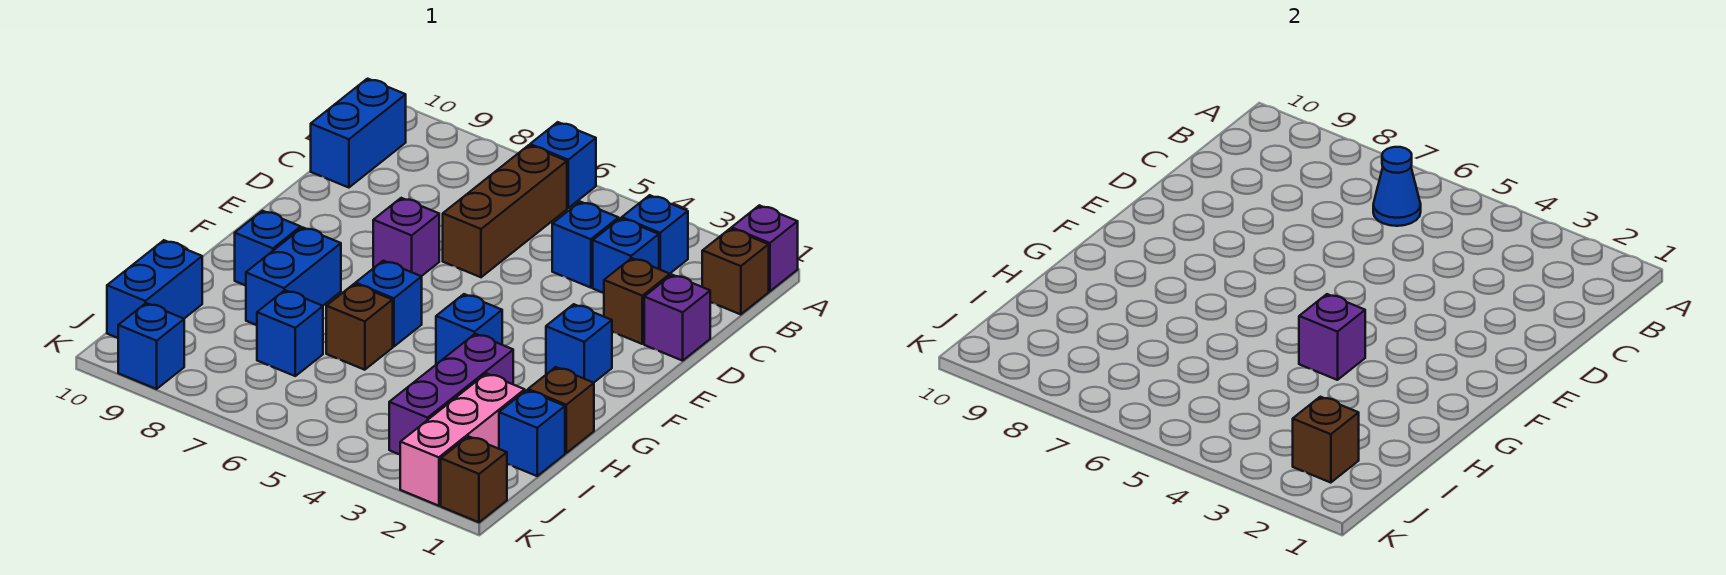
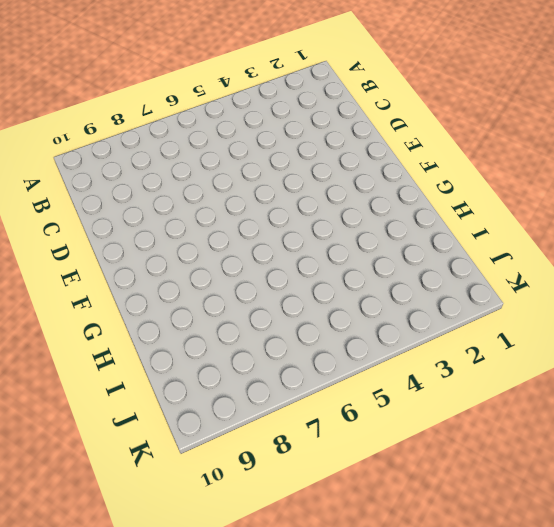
none -> purple 1x1 brick [732,205,798,291]
none -> blue 1x1 brick [530,122,596,208]
none -> brown 1x1 brick [702,229,769,315]

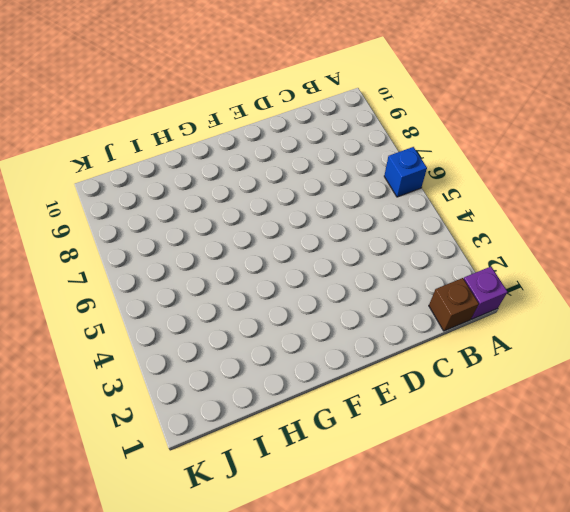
none -> blue 1x1 brick [622,195,688,274]
none -> brown 1x3 brick [443,145,567,277]
none -> blue 1x2 brick [311,79,406,188]

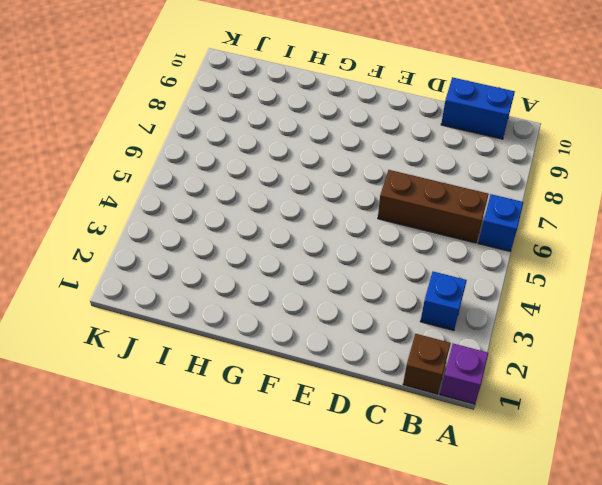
none -> blue 1x1 brick [593,218,659,293]
none -> blue 1x1 brick [552,202,619,288]
none -> purple 1x1 brick [644,275,710,361]

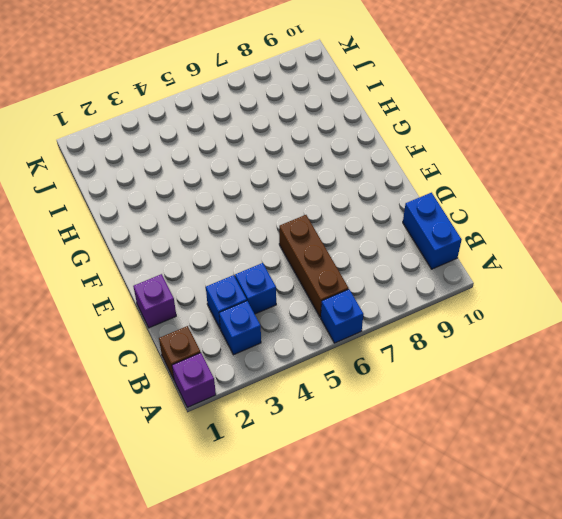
none -> brown 1x1 brick [604,258,670,344]
none -> purple 1x1 brick [373,198,439,276]
none -> blue 1x1 brick [546,304,612,383]

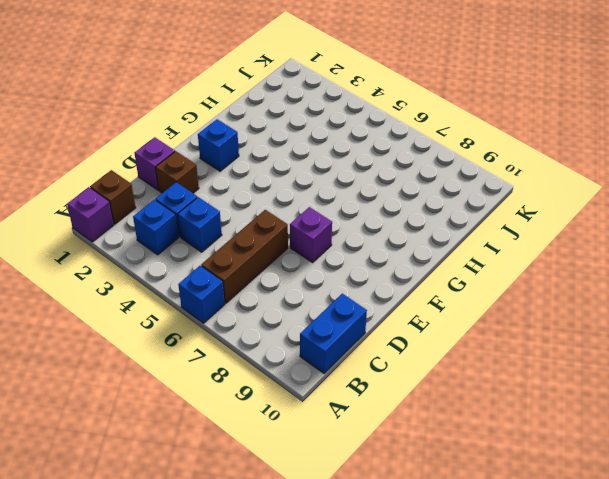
none -> blue 1x1 brick [436,294,502,364]
none -> blue 1x1 brick [356,261,422,347]
none -> blue 1x2 brick [246,227,341,325]

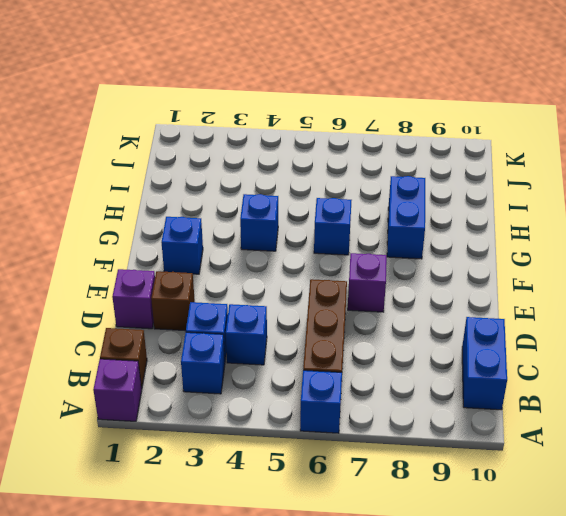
none -> blue 1x1 brick [235,211,301,285]
none -> brown 1x1 brick [528,367,594,453]
none -> purple 1x3 brick [389,334,513,455]

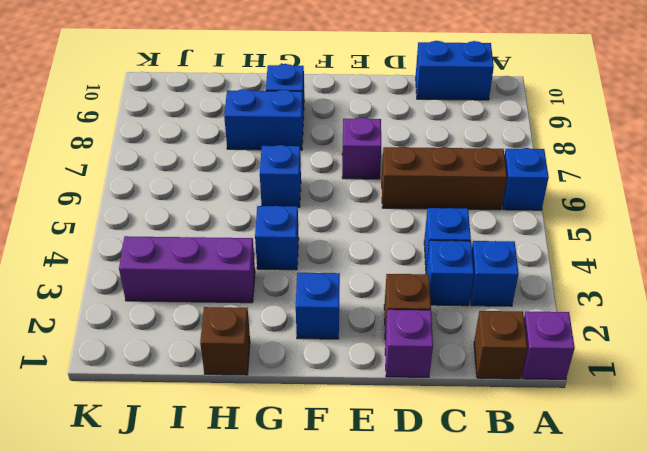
none -> brown 1x1 brick [326,284,393,370]
none -> blue 1x1 brick [499,390,565,476]
none -> pink 1x3 brick [400,374,525,506]

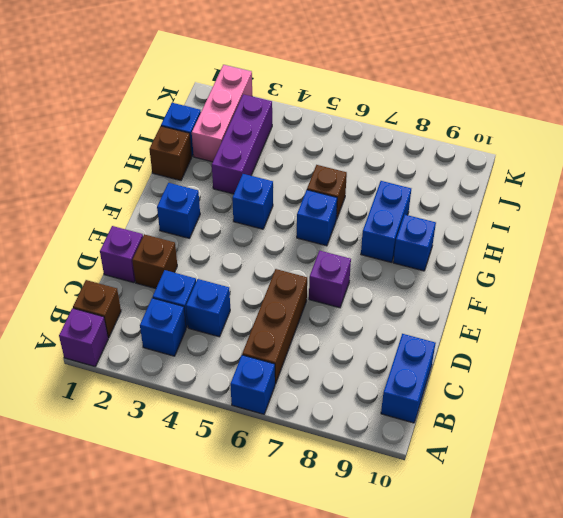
none -> blue 1x1 brick [257,290,323,376]
none -> blue 1x2 brick [107,240,202,338]
none -> brown 1x1 brick [441,436,507,522]

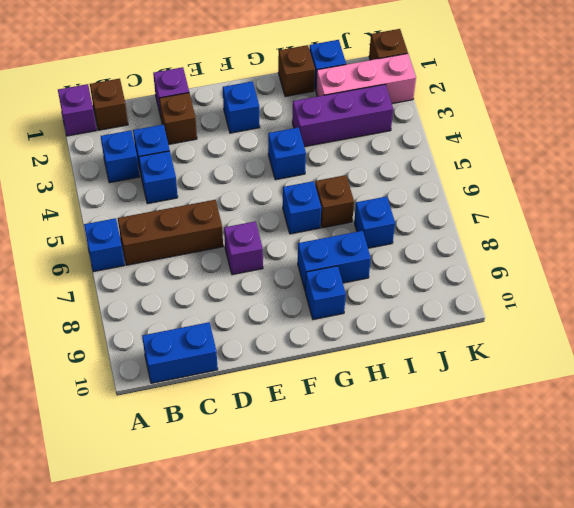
none -> blue 1x2 brick [107,240,202,338]
none -> blue 1x1 brick [118,303,184,389]
none -> blue 1x1 cone [1373,147,1421,226]

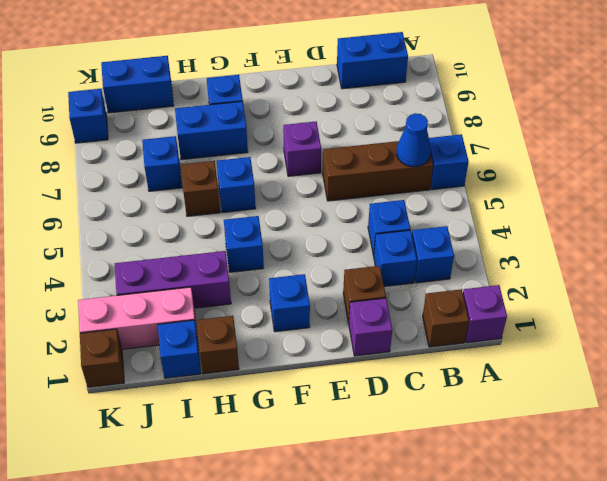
none -> purple 1x1 brick [1299,294,1365,380]
none -> brown 1x1 brick [1293,397,1359,483]

